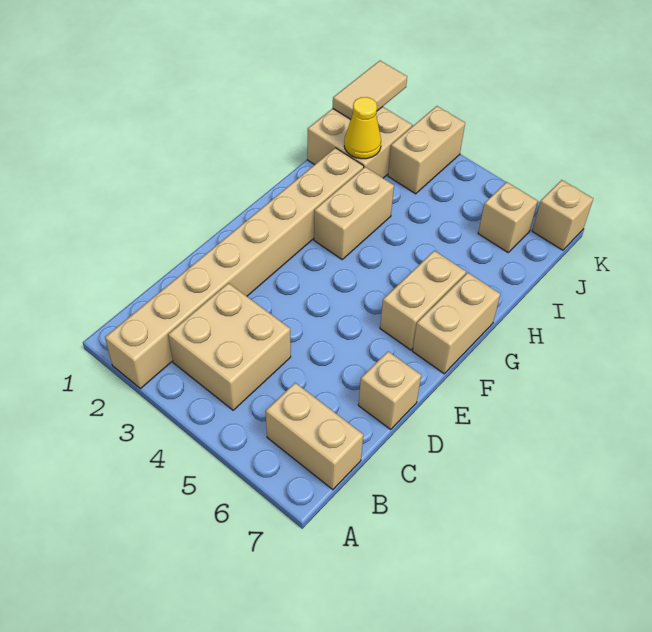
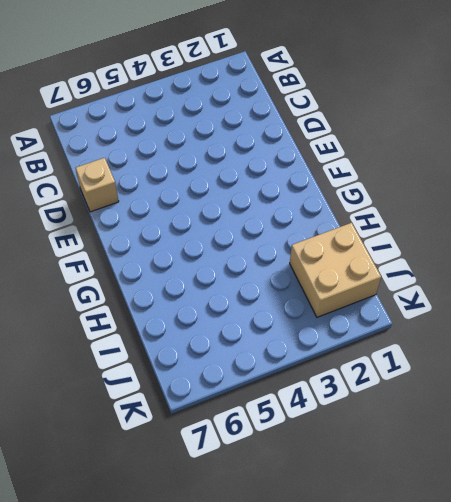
none -> tan 1x8 brick [105,148,364,389]
none -> tan 2x2 brick [168,283,291,410]
none -> tan 1x2 brick [266,383,363,490]

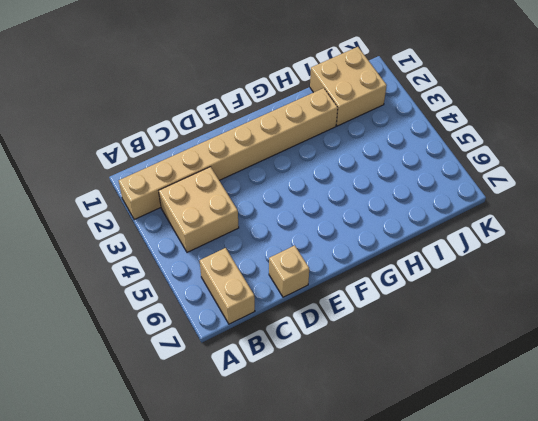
none -> tan 1x2 brick [380,251,466,350]
none -> tan 1x2 brick [413,273,500,374]
none -> tan 1x2 brick [314,167,394,259]

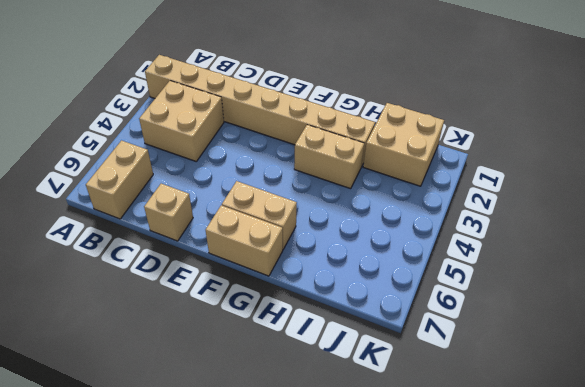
none -> tan 1x2 brick [388,106,465,194]
none -> tan 1x1 brick [478,182,538,252]
none -> tan 1x1 brick [532,180,593,250]

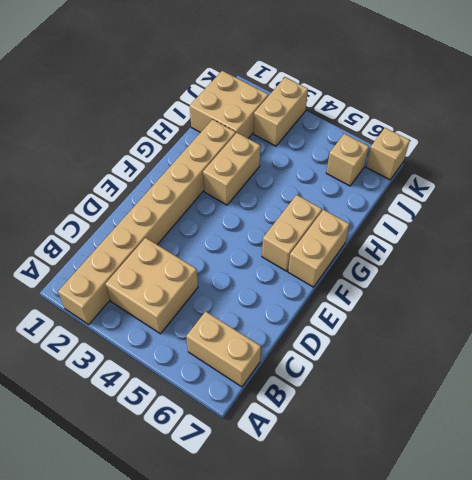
none -> tan 1x1 brick [358,351,421,429]
none -> yellow 1x1 cone [344,97,381,159]
none -> tan 1x2 tile [333,61,407,119]

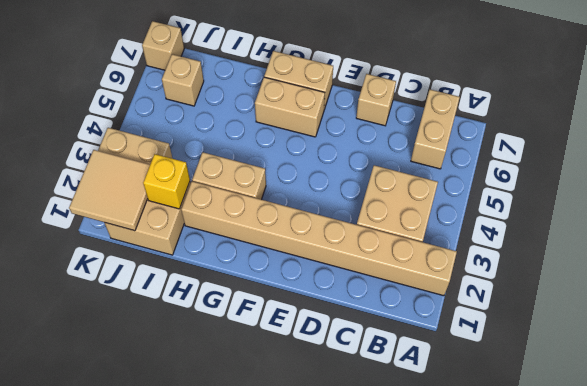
yellow 1x1 brick [143,154,190,209] -> yellow 1x1 cone [344,97,381,159]
tan 2x2 tile [69,150,150,231] -> tan 1x2 tile [333,61,407,119]

